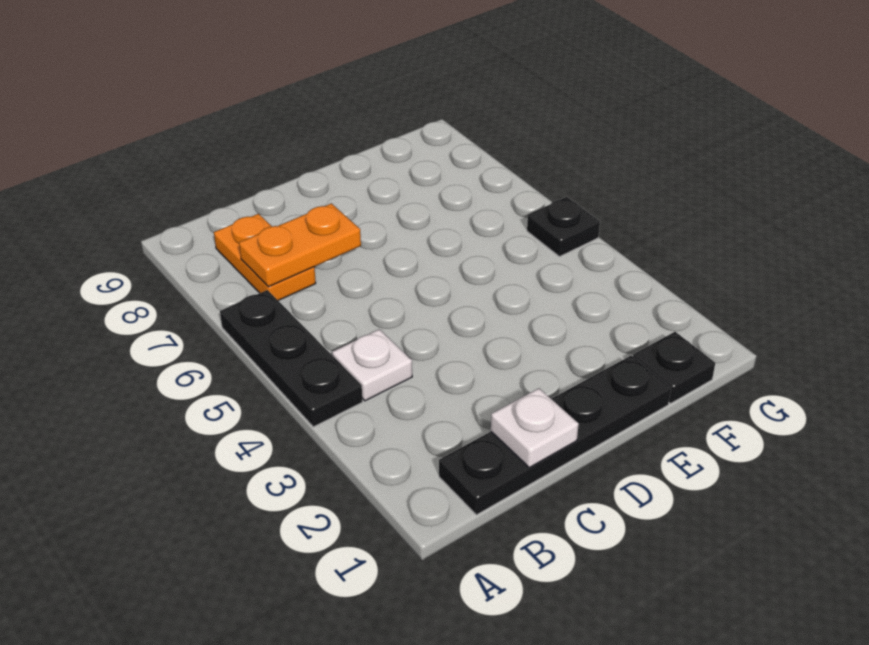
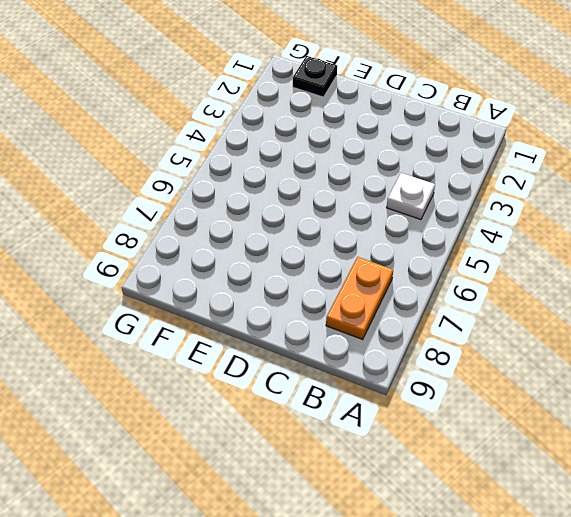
none -> black 1x3 plate [220,290,362,427]
none -> black 1x4 plate [439,356,671,515]

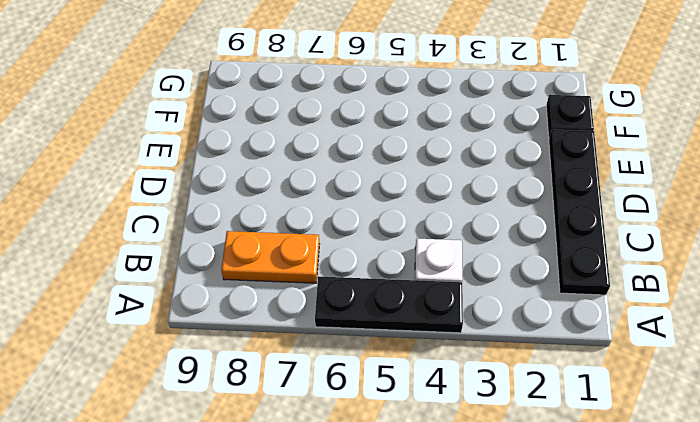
none -> black 1x1 plate [527,197,600,257]
none -> orange 1x2 plate [239,203,361,287]

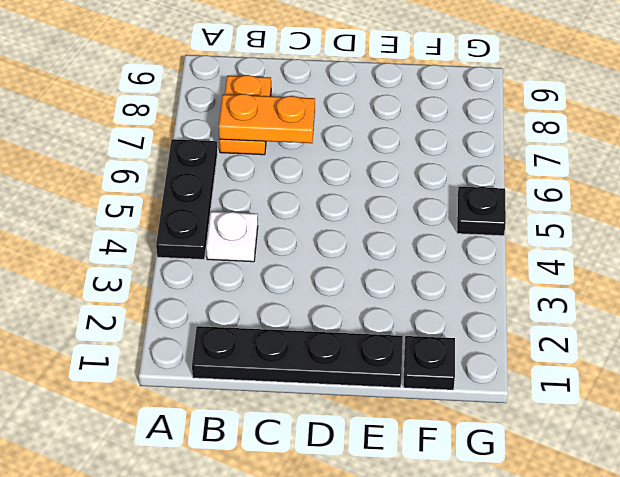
none -> white 1x1 plate [491,388,579,468]

